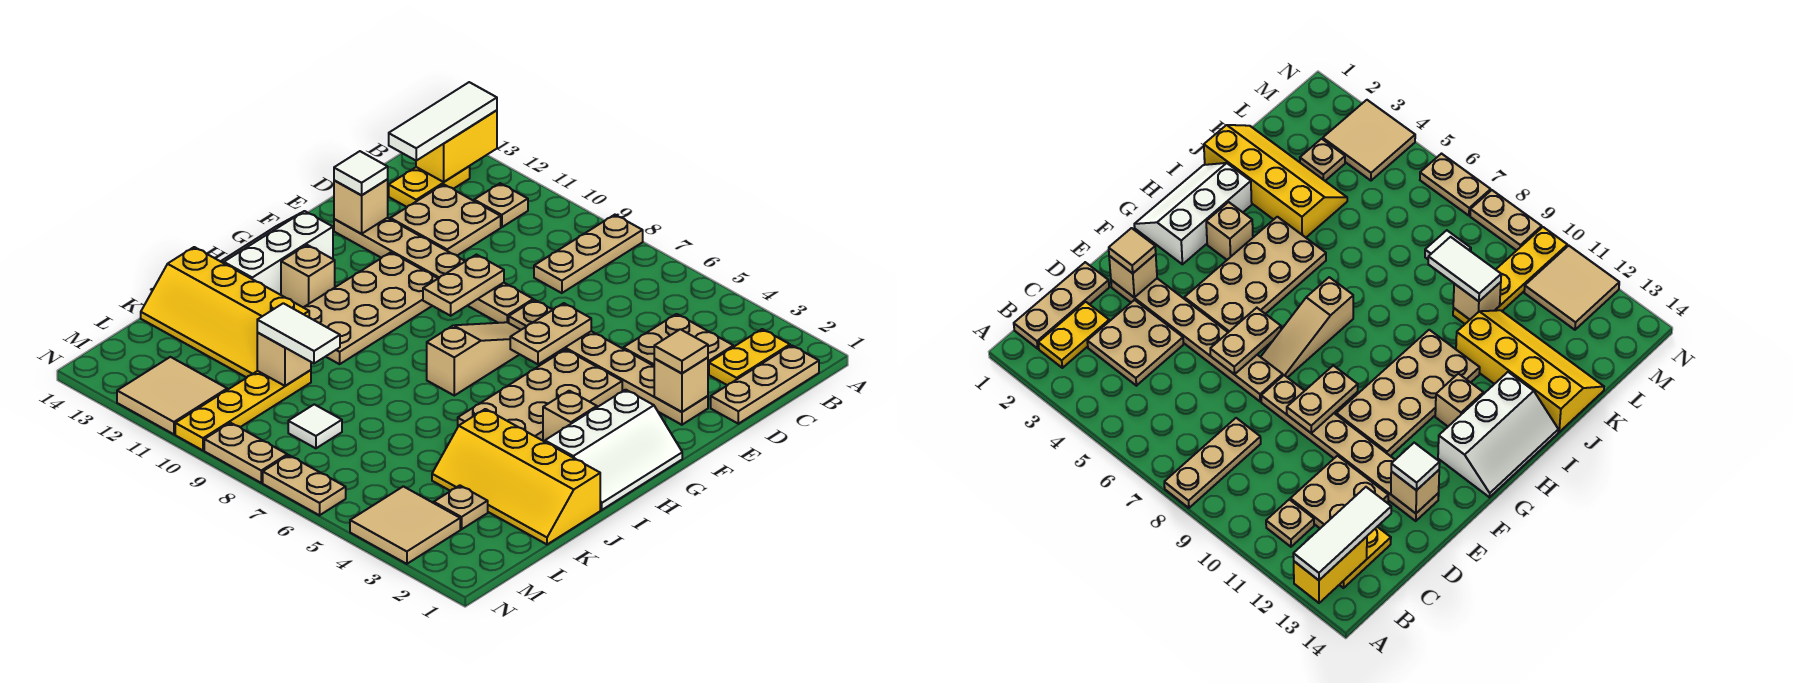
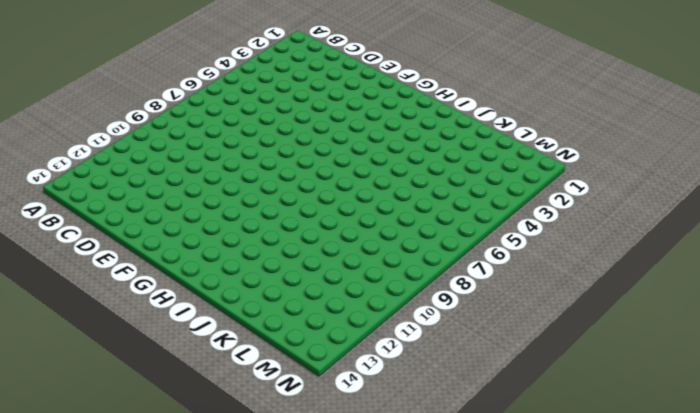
none -> tan 1x3 plate [534,215,643,293]
none -> tan 1x3 plate [711,345,819,424]
none -> yellow 1x2 plate [709,329,790,385]
none -> tan 1x1 plate [474,183,528,227]

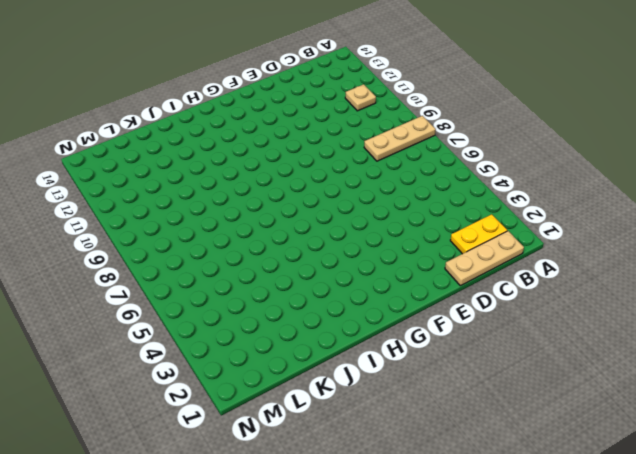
none -> yellow 1x2 plate [389,166,470,207]
none -> tan 2x2 plate [623,314,733,374]
none -> tan 2x2 plate [390,184,501,255]
none -> tan 1x6 plate [509,300,708,425]

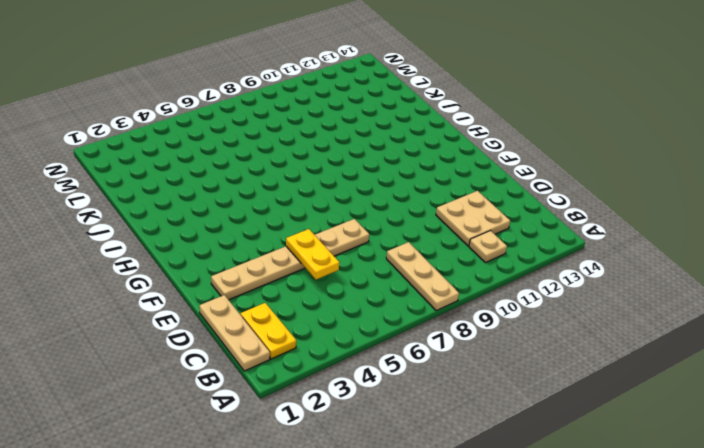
yellow 1x2 plate [286,229,339,280] -> yellow 1x2 plate moved to [389,166,470,207]
none -> tan 2x2 plate [623,314,733,374]
none -> tan 1x6 plate [334,218,533,323]
none -> tan 2x4 plate [458,349,622,441]
none -> tan 1x3 slope [427,322,520,395]

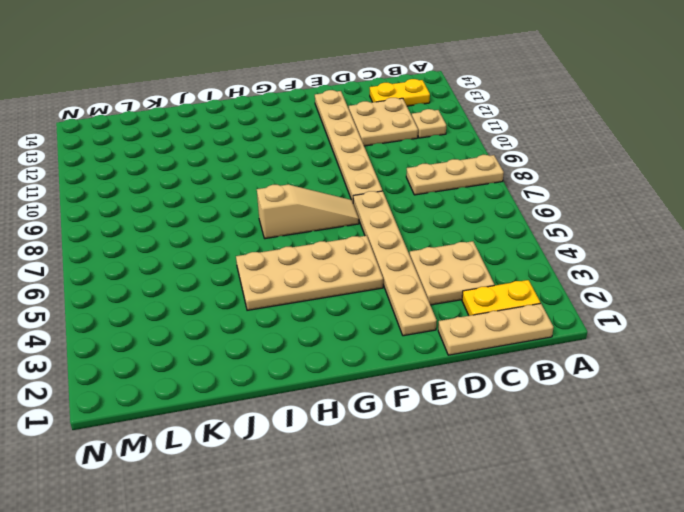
none -> tan 2x4 plate [303,252,438,364]
none -> white 2x3 slope [545,390,682,510]
none -> white 2x3 slope [221,211,333,295]
none -> tan 1x1 brick [543,391,597,442]

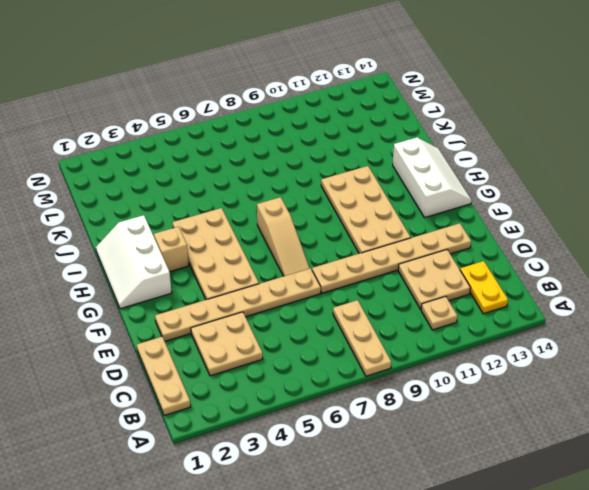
none -> yellow 1x2 plate [709,329,790,385]
none -> tan 1x1 brick [281,245,335,307]
none -> yellow 2x4 slope [432,409,600,544]
none -> yellow 2x4 slope [141,247,309,378]

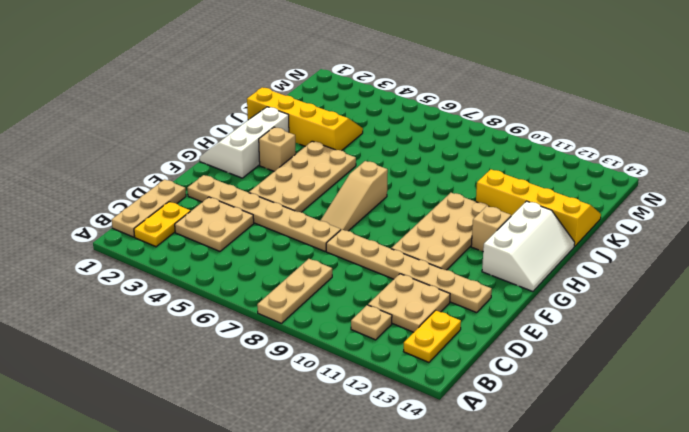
none -> yellow 1x4 plate [175,370,311,450]
none -> tan 1x1 plate [434,485,488,529]
none -> white 1x1 tile [288,404,342,448]
none -> tan 2x2 tile [350,486,460,564]

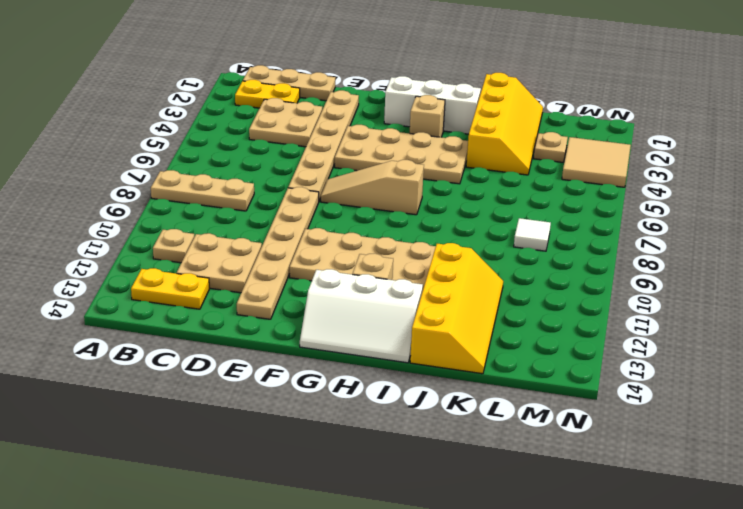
none -> yellow 1x4 plate [175,370,311,450]
none -> tan 2x2 tile [117,357,227,434]
none -> tan 1x2 plate [263,455,346,515]
none -> tan 1x2 plate [204,423,287,483]

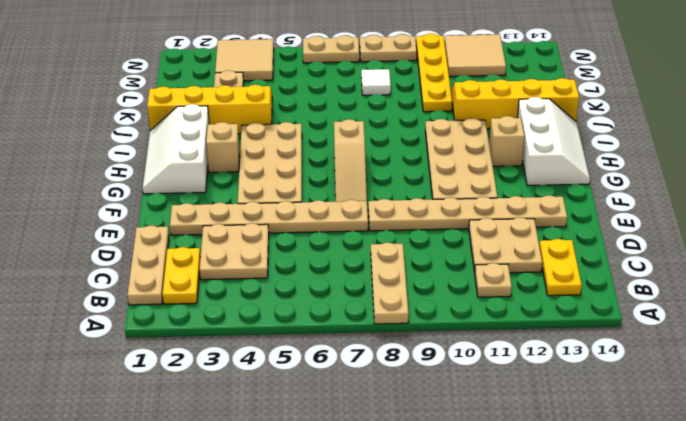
none -> yellow 1x2 brick [416,110,497,182]
none -> tan 1x1 brick [654,358,708,412]
none -> tan 1x2 plate [510,303,591,364]
none -> tan 1x2 plate [423,255,504,316]

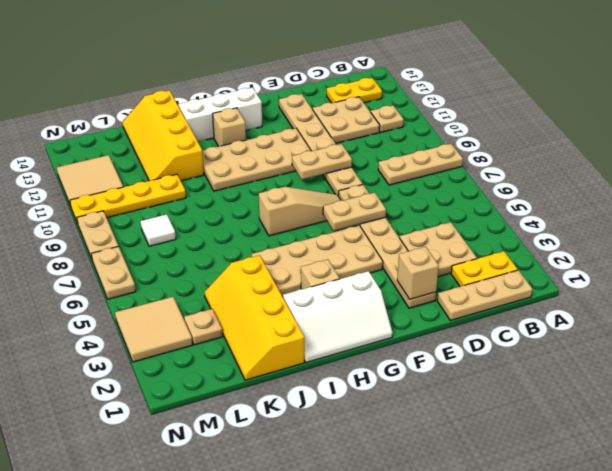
none -> yellow 1x2 brick [416,110,497,182]
none -> tan 1x1 brick [334,180,388,234]
none -> tan 1x1 brick [257,333,311,386]
none -> white 1x3 tile [389,82,497,161]

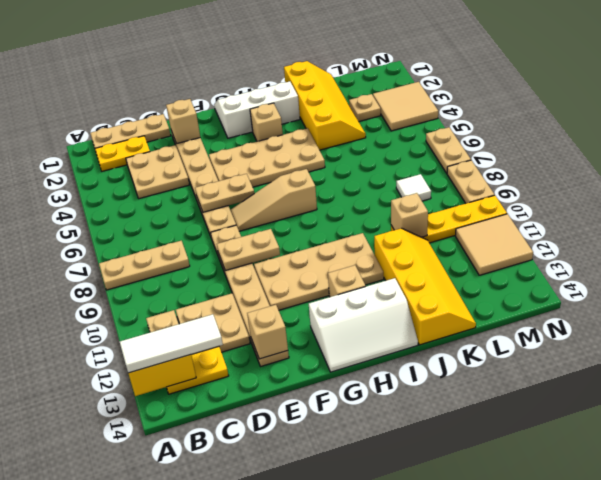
none -> tan 1x1 tile [654,329,708,373]
none -> white 1x1 tile [334,151,388,195]
none -> white 1x2 tile [257,303,340,363]

